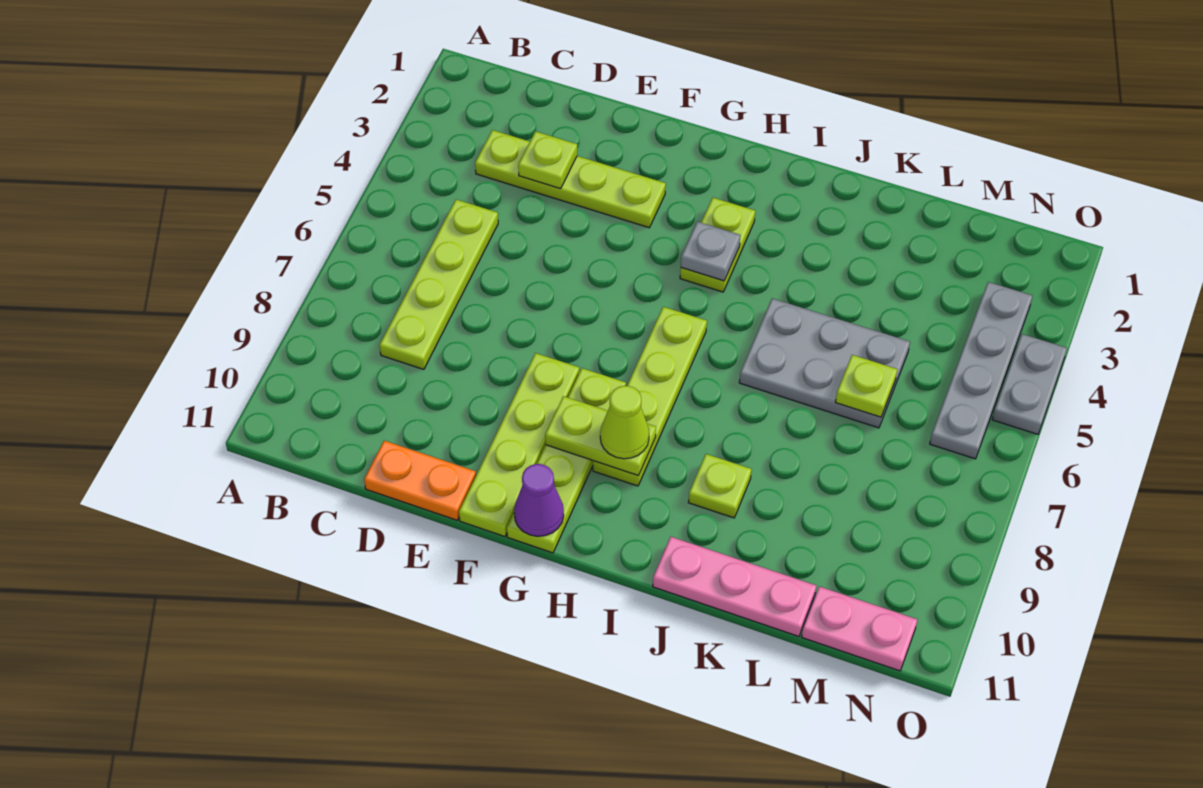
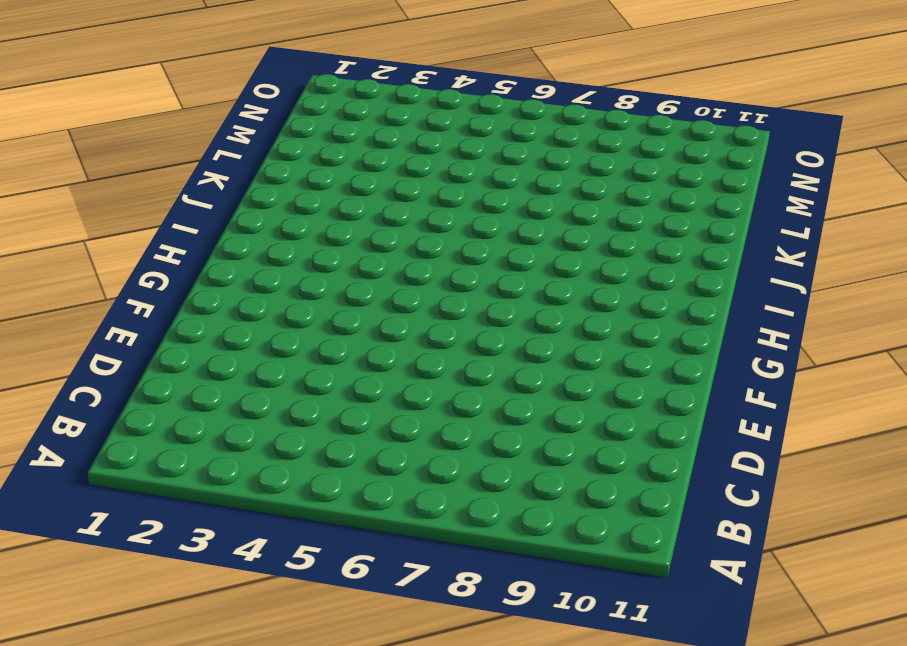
none -> lime 1x4 plate [475,130,666,228]
none -> lime 1x4 plate [380,199,498,369]
none -> orange 1x2 plate [364,441,476,520]

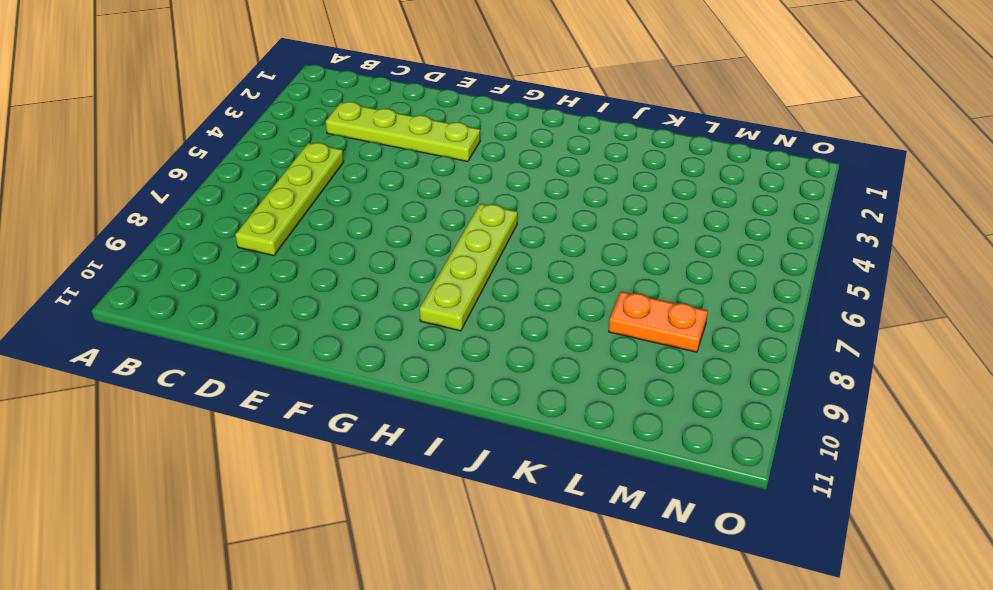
orange 1x2 plate [609,291,708,352] -> orange 1x2 plate moved to [364,441,476,520]
none -> lime 1x4 plate [459,353,579,537]
none -> lime 1x4 plate [507,368,626,553]
none -> lime 1x2 plate [680,198,755,292]

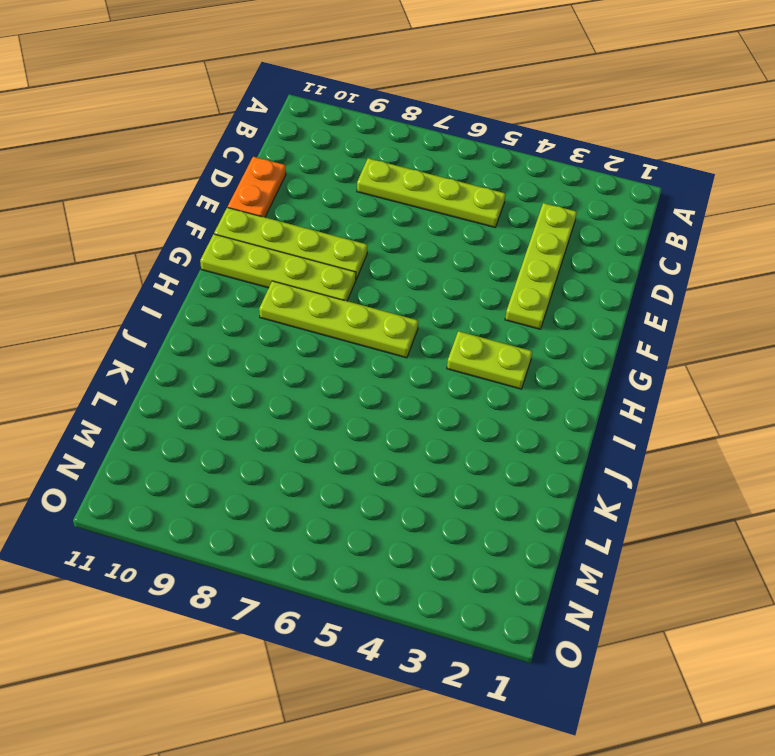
none -> grey 2x3 plate [739,298,910,428]
none -> lime 1x1 plate [688,454,751,518]
none -> pink 1x3 plate [653,537,816,636]

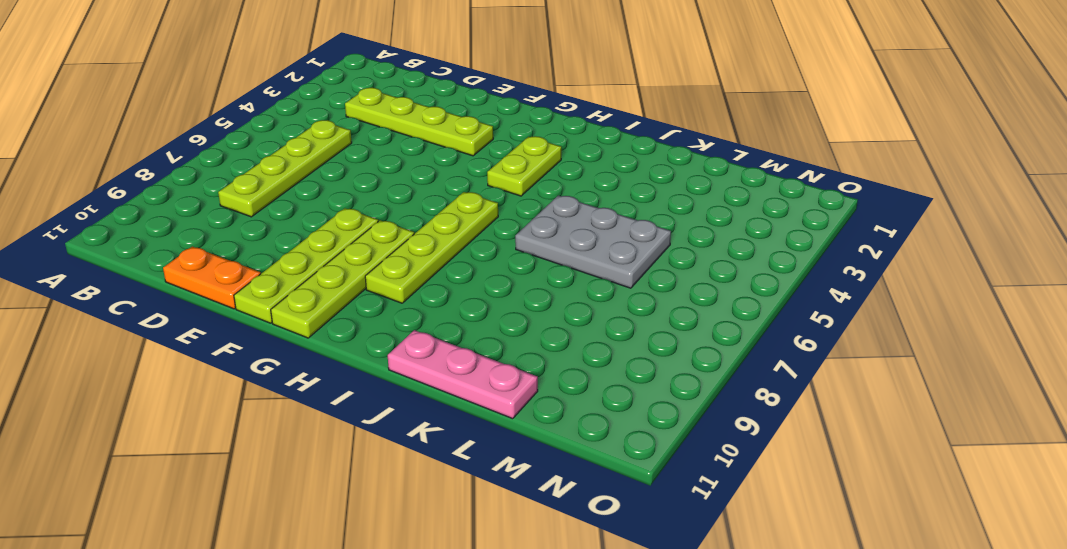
none -> lime 1x1 plate [688,454,751,518]
none -> pink 1x2 plate [802,586,917,671]
none -> grey 1x4 plate [930,282,1032,459]

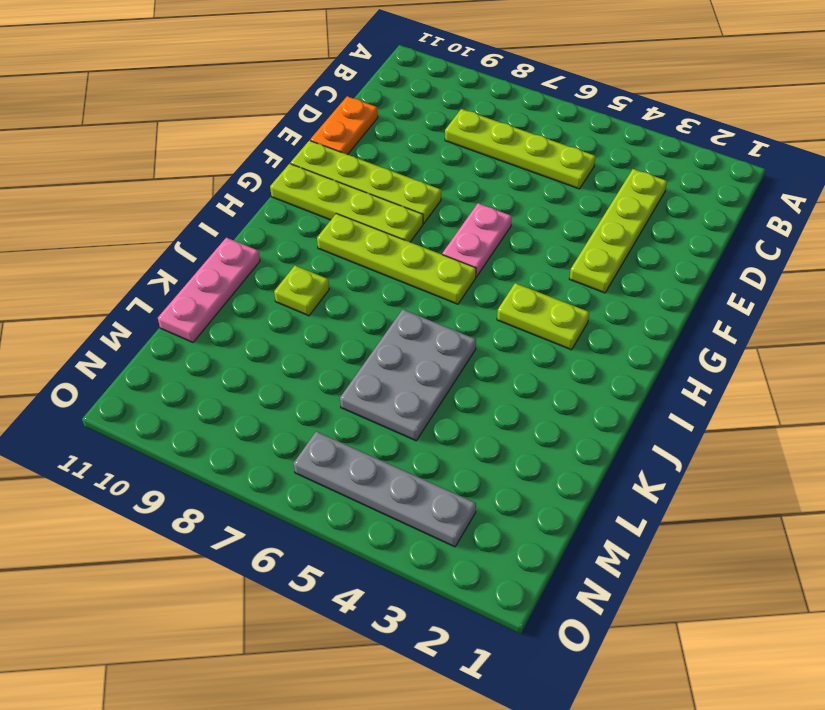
pink 1x2 plate [442,203,512,277] -> pink 1x2 plate moved to [802,586,917,671]
none -> grey 1x2 plate [992,334,1067,434]
none -> lime 1x1 plate [518,131,577,189]
none -> lime 1x2 plate [545,396,656,476]

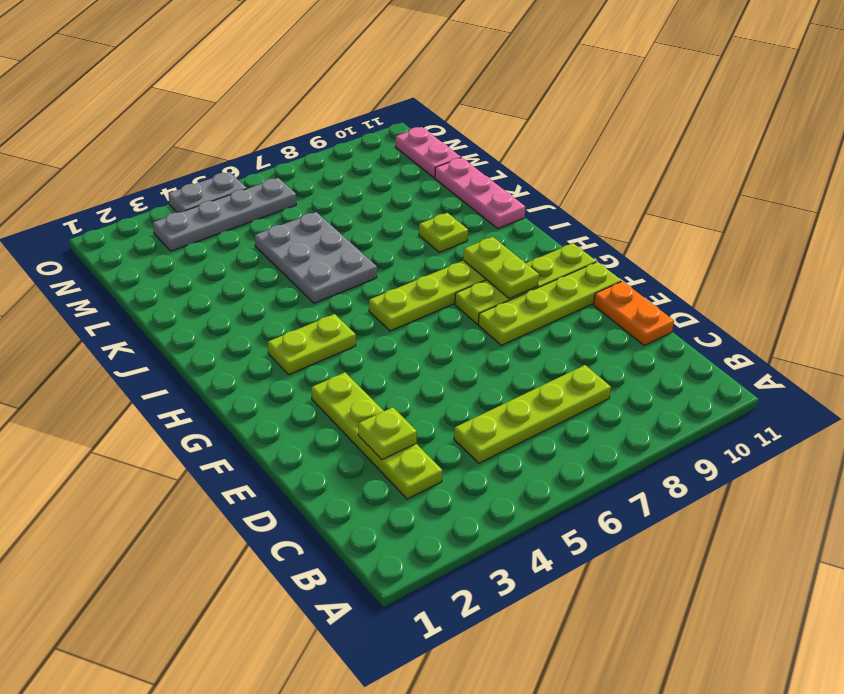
none -> purple 1x1 cone [514,464,564,536]
none -> grey 1x1 plate [681,222,741,281]
none -> lime 1x1 plate [836,355,897,417]

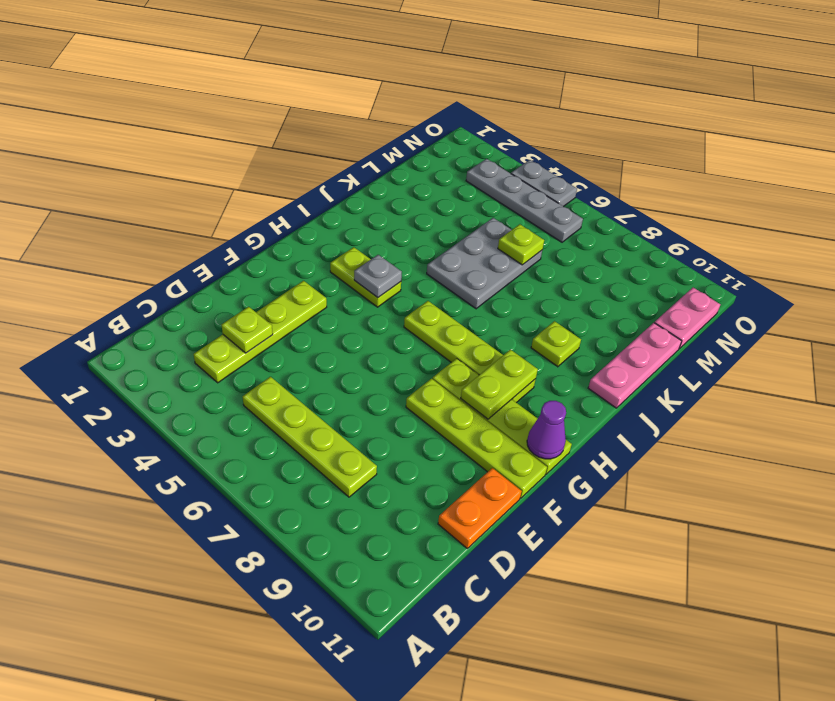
none -> lime 1x1 cone [600,386,649,459]

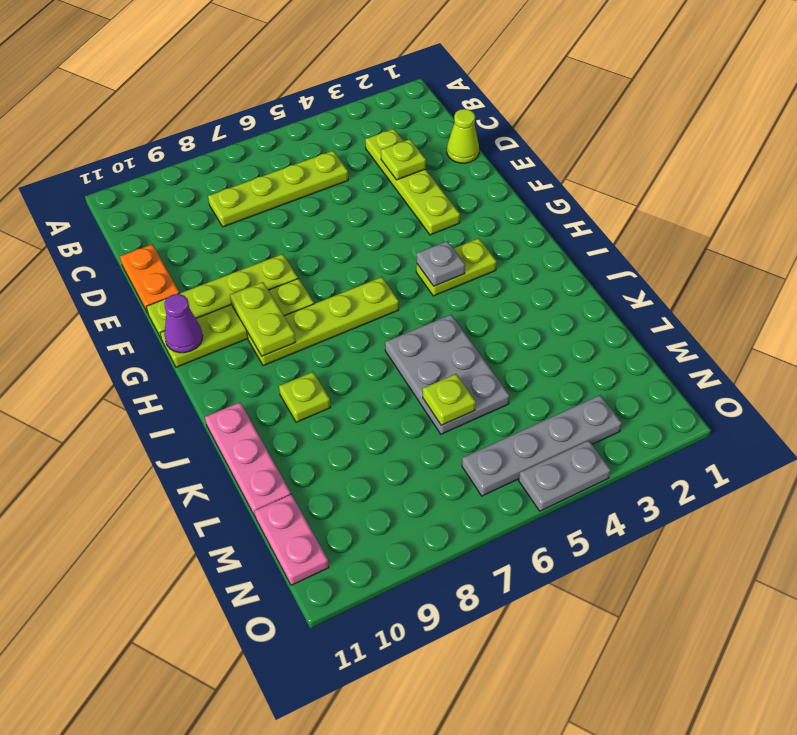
lime 1x1 cone [447,109,479,163] -> lime 1x1 cone moved to [600,386,649,459]

